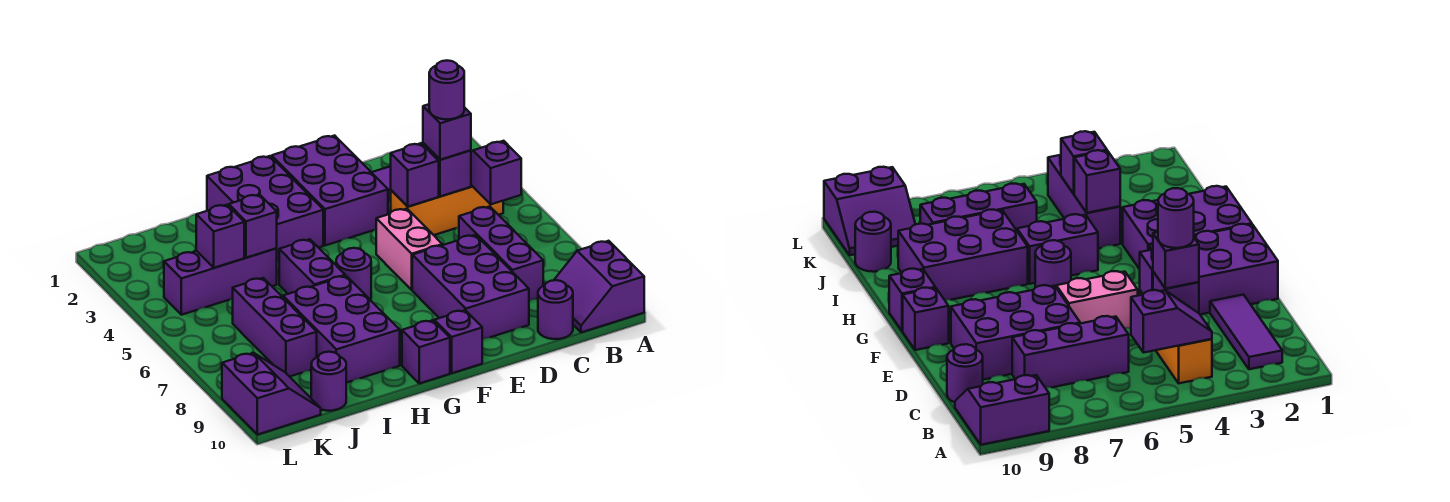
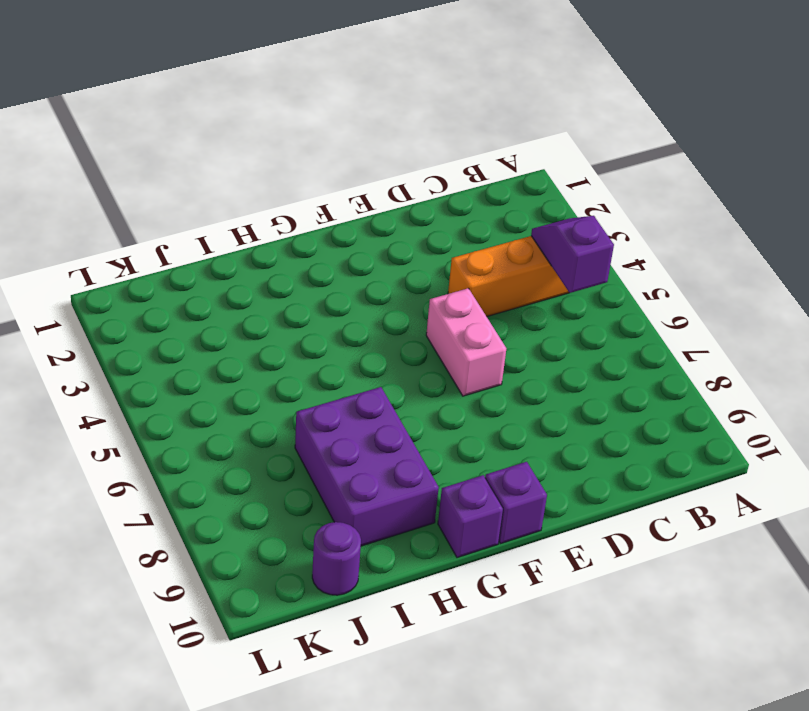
none -> purple 2x2 slope [554,241,644,332]
none -> purple 1x3 tile [1210,295,1282,369]
none -> purple 1x3 brick [459,206,543,301]

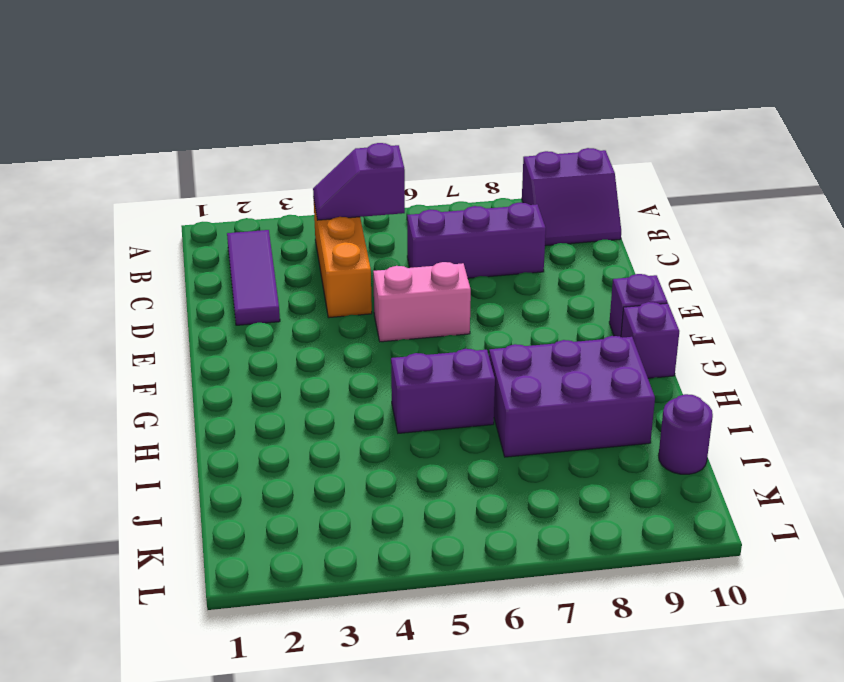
none -> purple 1x1 round brick [538,280,573,339]
none -> purple 2x3 brick [412,235,529,340]
none -> purple 2x3 brick [272,136,388,245]

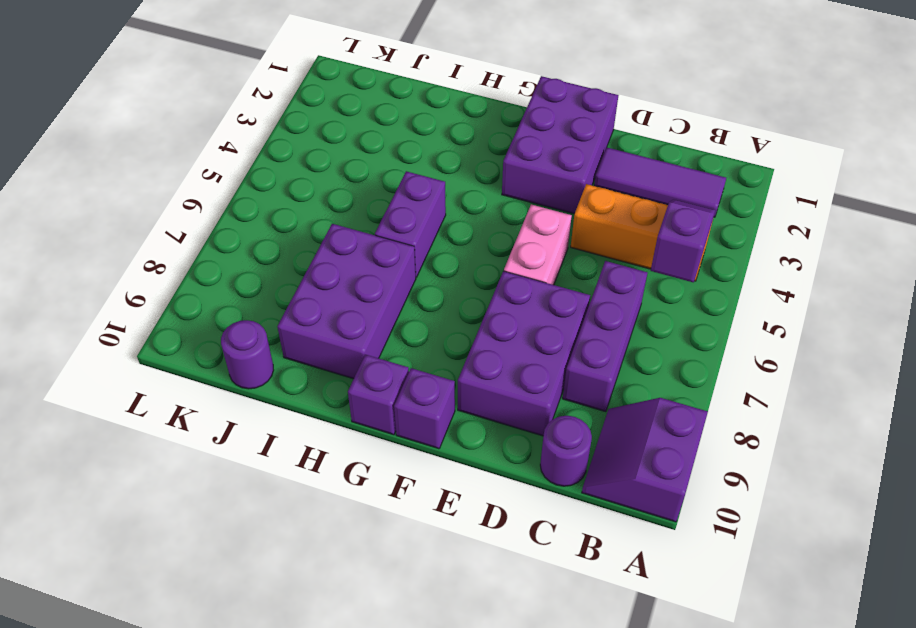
none -> purple 2x3 brick [207,156,323,260]
none -> purple 1x1 round brick [336,248,371,300]
none -> purple 1x3 brick [164,248,277,315]

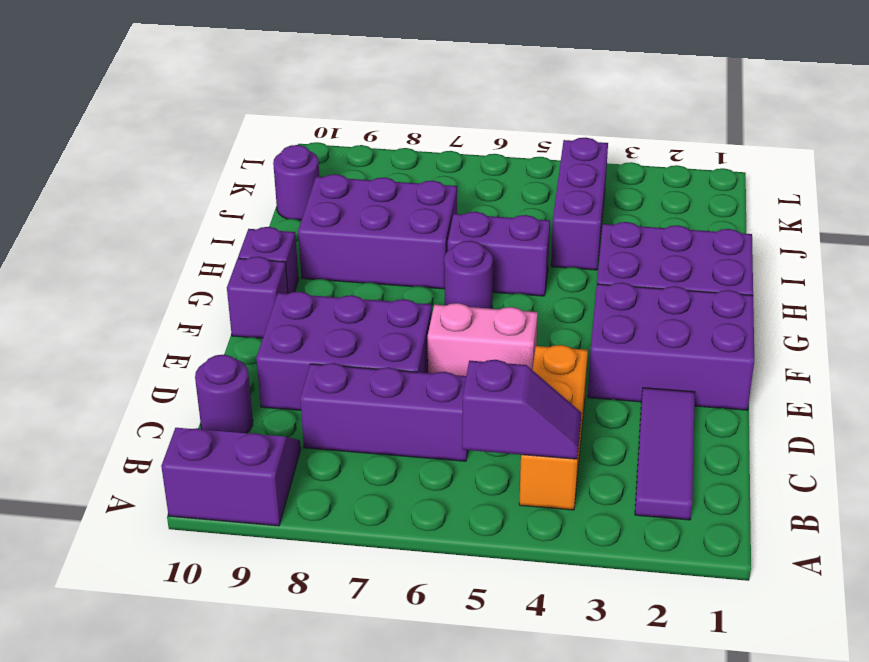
none -> purple 1x3 brick [233,278,317,377]
none -> purple 2x2 slope [222,353,321,435]
none -> purple 1x1 brick [423,143,471,197]

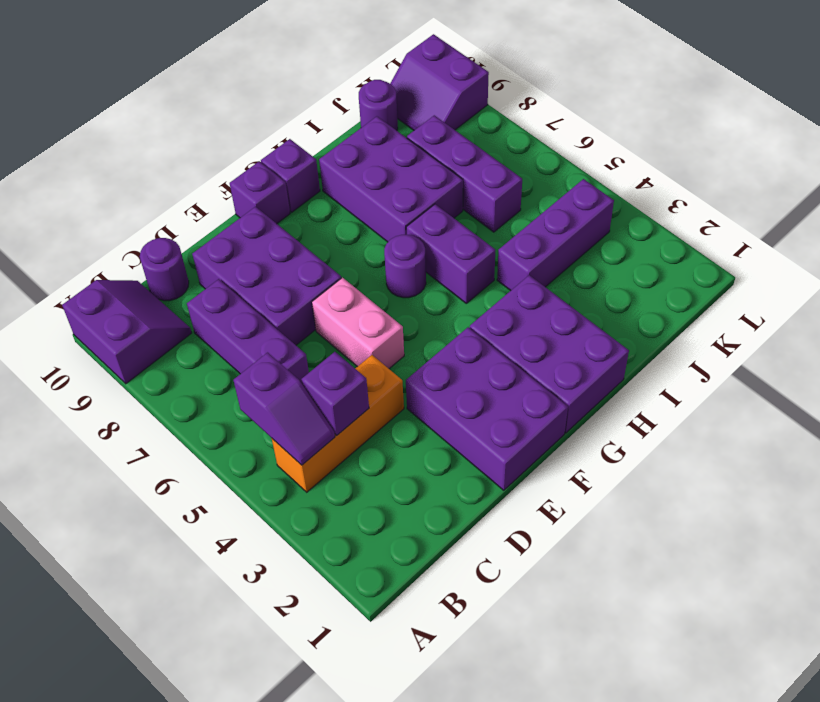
none -> purple 1x3 tile [1210,295,1282,369]
none -> purple 1x1 brick [391,143,439,207]
none -> purple 1x1 brick [229,194,277,258]

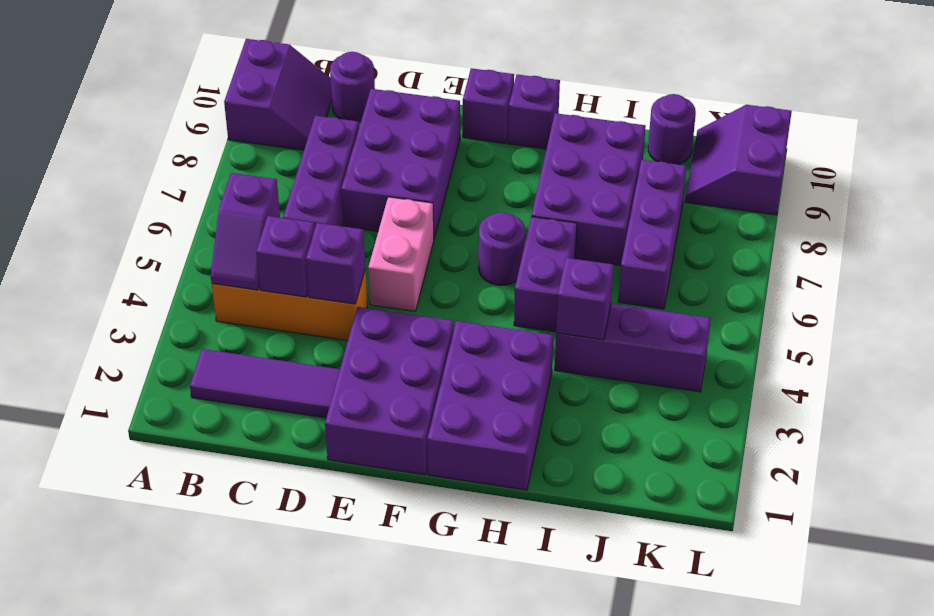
none -> purple 1x1 brick [196,205,244,268]
none -> purple 1x1 brick [423,104,471,160]
none -> purple 1x1 round brick [429,61,464,119]

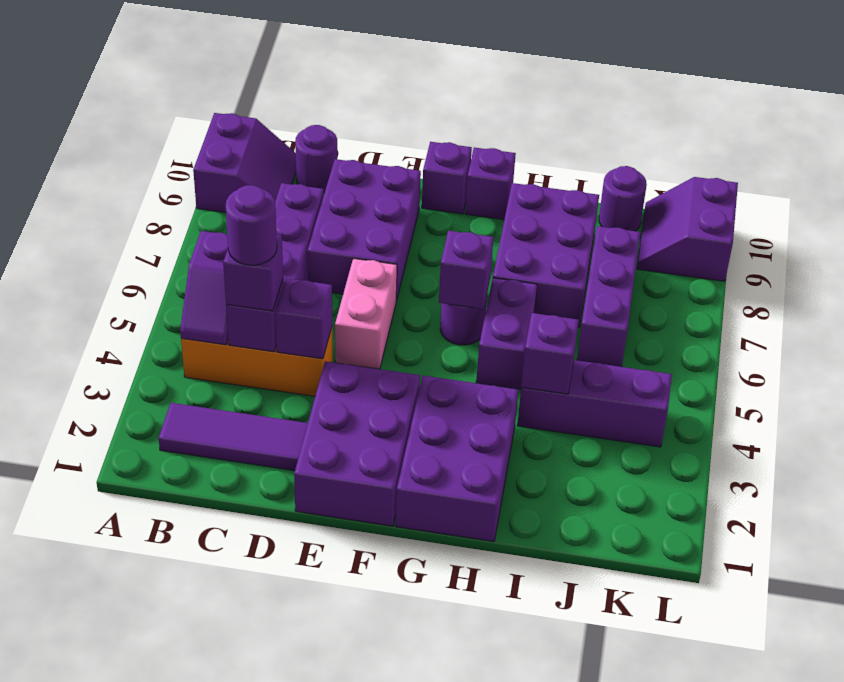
purple 1x1 brick [439,231,493,309] -> purple 1x1 brick moved to [196,205,244,268]

